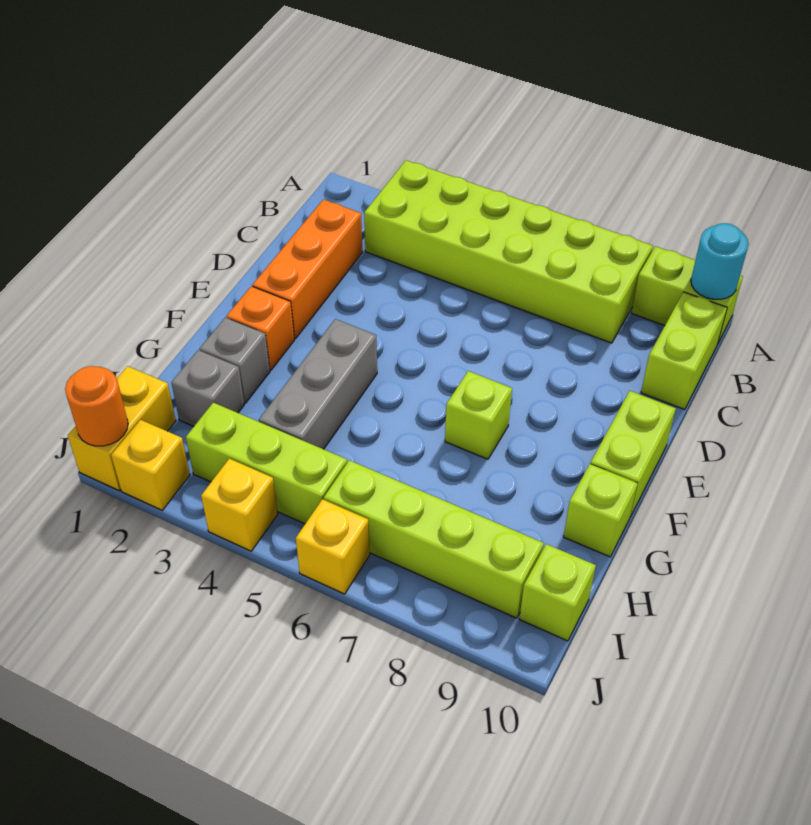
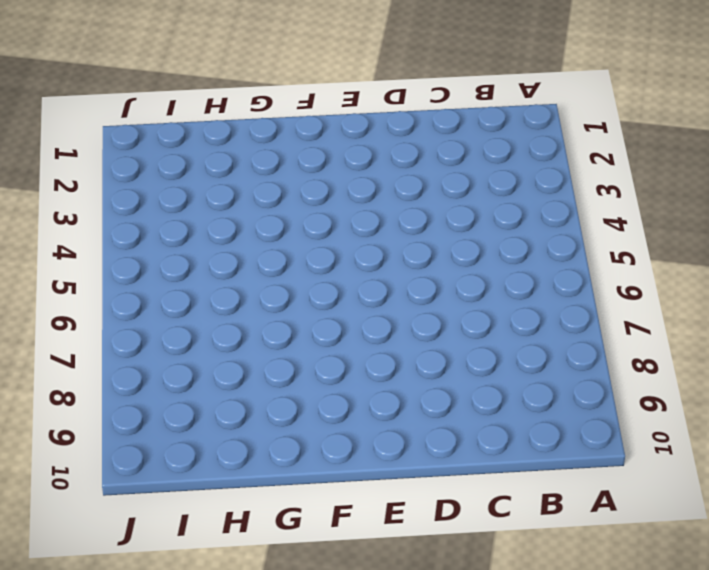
none -> lime 2x6 brick [364,160,653,343]
none -> lime 1x2 brick [632,246,743,343]
none -> lime 1x2 brick [641,292,727,410]

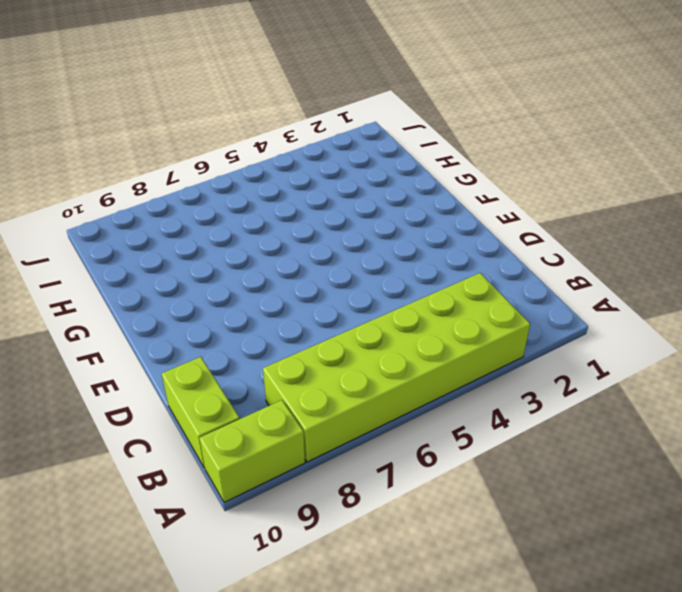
none -> orange 1x3 brick [252,199,362,339]
none -> lime 1x2 brick [590,391,676,517]
none -> orange 1x1 brick [227,286,294,370]

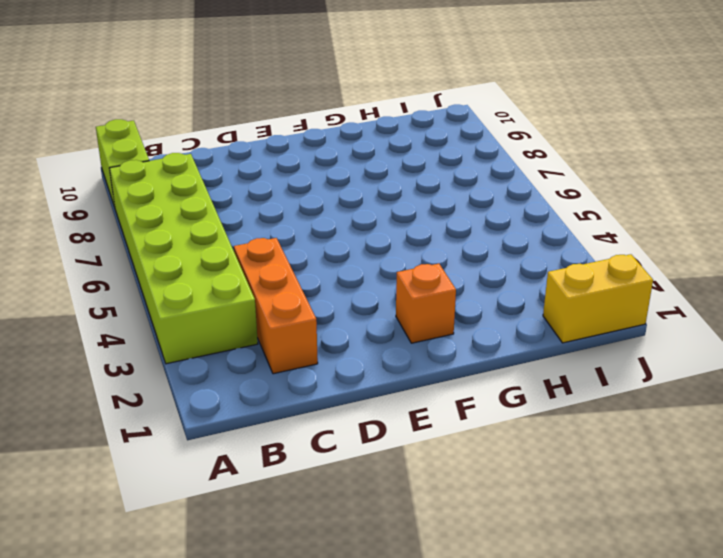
orange 1x3 brick [234,238,318,374] -> orange 1x3 brick turned to [252,199,362,339]
none -> lime 1x2 brick [641,292,727,410]
none -> lime 1x2 brick [590,391,676,517]
none -> grey 1x3 brick [259,319,377,449]

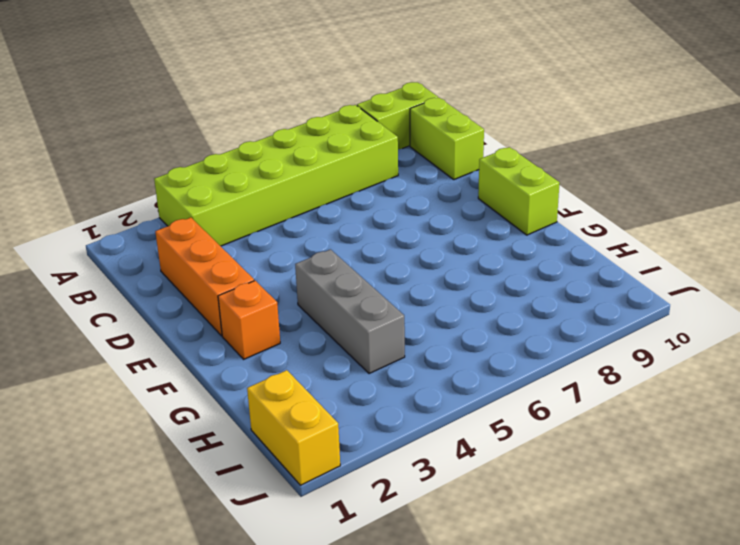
none -> lime 1x1 brick [445,371,512,459]
none -> grey 1x1 brick [200,318,270,403]
none -> lime 1x1 brick [564,464,638,557]

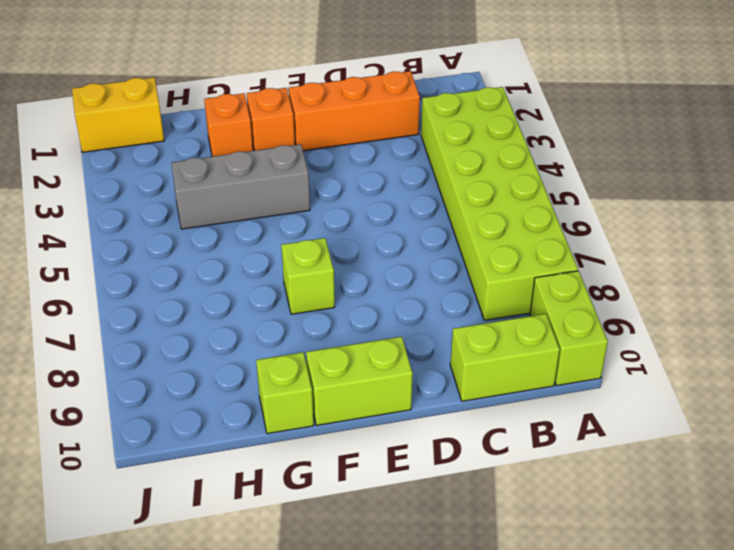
orange 1x1 brick [204,93,253,157] -> grey 1x1 brick [200,318,270,403]
none -> grey 1x1 brick [171,350,244,427]
none -> lime 1x3 brick [186,403,347,524]
none -> lime 1x4 brick [324,460,544,618]

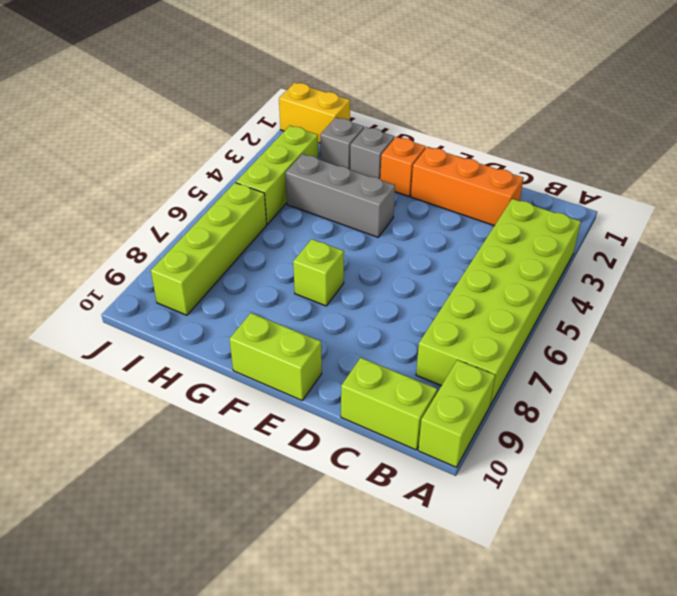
none -> lime 1x1 brick [564,464,638,557]
none -> lime 1x1 brick [519,544,596,641]
none -> yellow 1x1 brick [111,420,190,510]

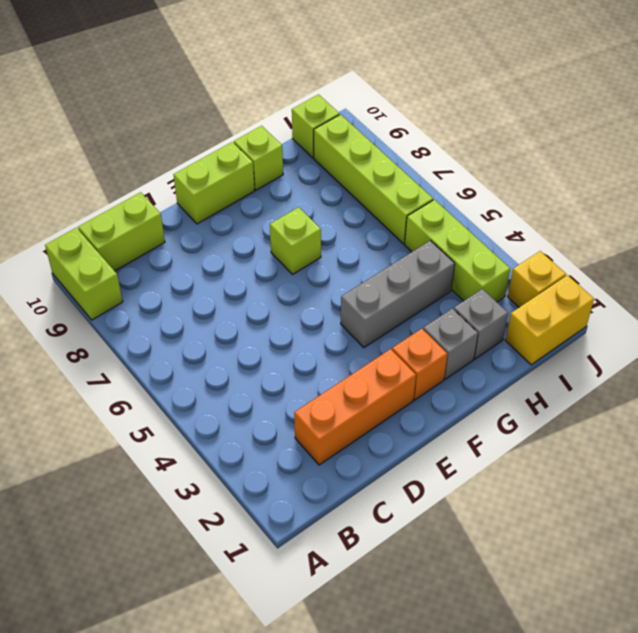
none -> lime 2x6 brick [364,160,653,343]
none -> yellow 1x1 brick [201,459,278,551]
none -> yellow 1x1 brick [296,499,370,594]

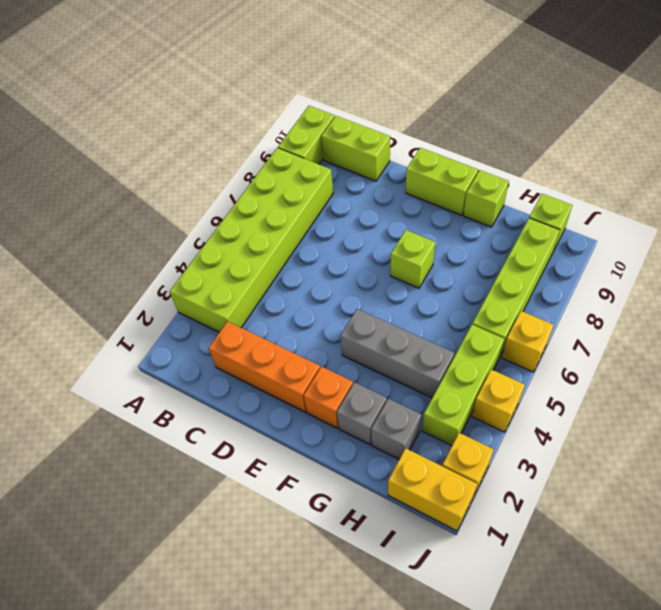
none -> cyan 1x1 round brick [691,223,748,299]
none -> orange 1x1 round brick [65,366,128,446]

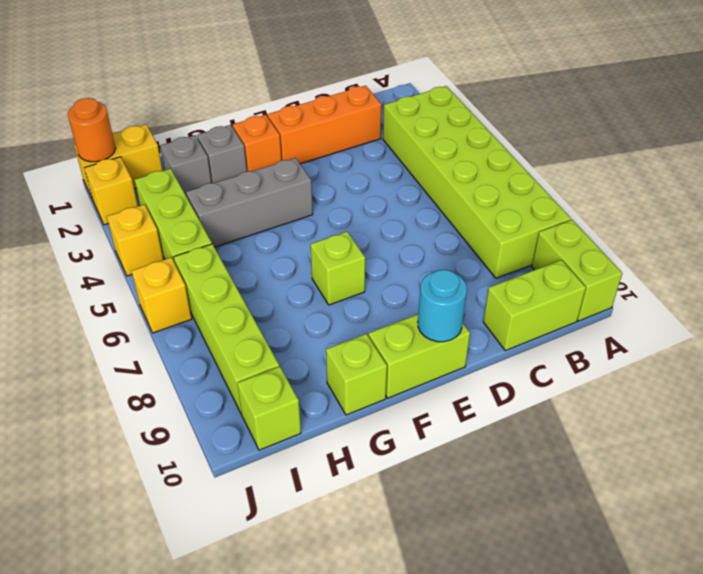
cyan 1x1 round brick [418,270,467,342] -> cyan 1x1 round brick moved to [691,223,748,299]

